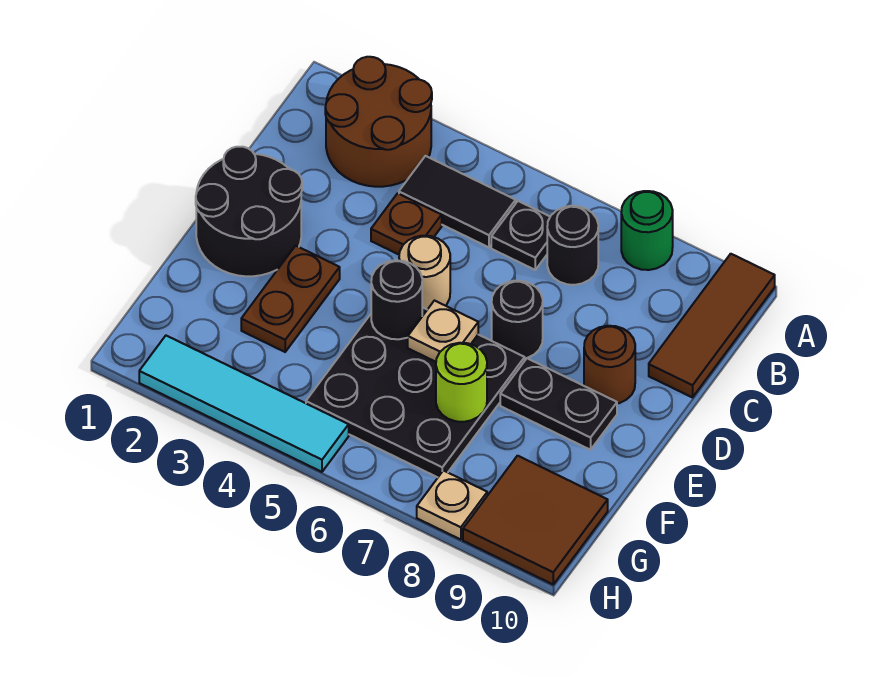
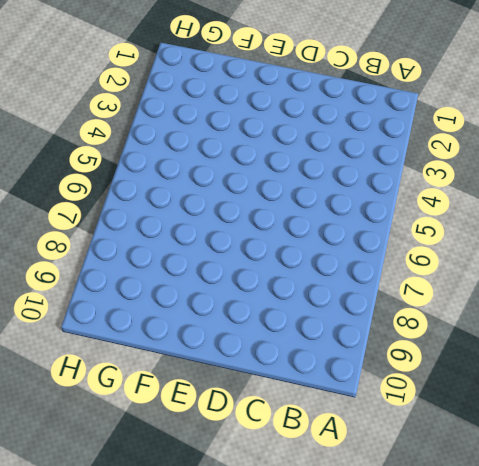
none -> brown 2x2 round brick [325,57,432,187]
none -> green 1x1 round brick [621,191,673,270]
none -> brown 1x3 tile [649,254,775,397]

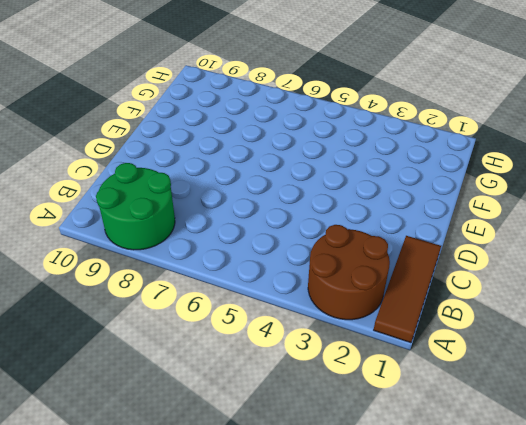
brown 1x3 tile [374,236,441,343] -> brown 1x3 tile moved to [649,254,775,397]
green 2x2 round brick [96,163,175,250] -> green 1x1 round brick [621,191,673,270]
none -> black 1x2 tile [399,156,516,247]
none -> black 1x1 plate [491,201,550,270]
none -> black 1x1 round brick [547,206,598,285]

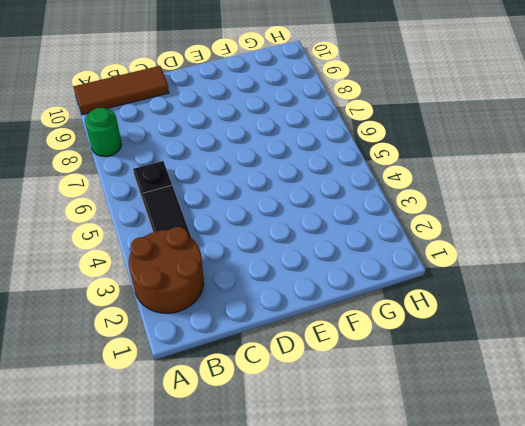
none -> black 1x1 round brick [547,206,598,285]
none -> brown 1x1 plate [371,193,442,254]
none -> black 2x2 round brick [196,147,302,276]

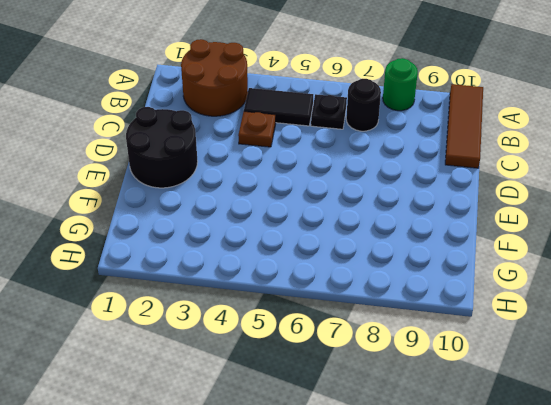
none -> tan 1x1 round brick [399,236,450,310]
none -> black 1x1 round brick [492,281,543,358]
none -> brown 1x1 round brick [584,326,635,404]

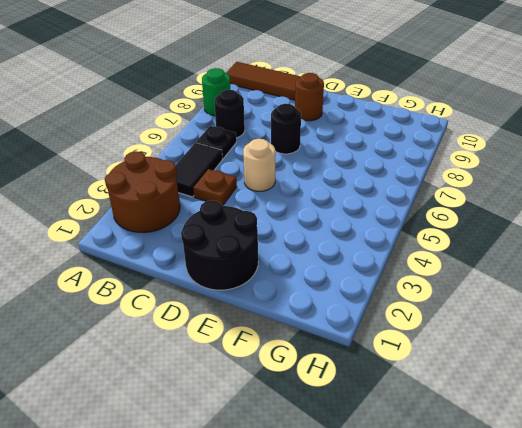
none -> brown 1x2 plate [241,246,340,352]
none -> black 3x3 plate [306,307,525,477]
none -> black 1x2 plate [500,358,617,450]

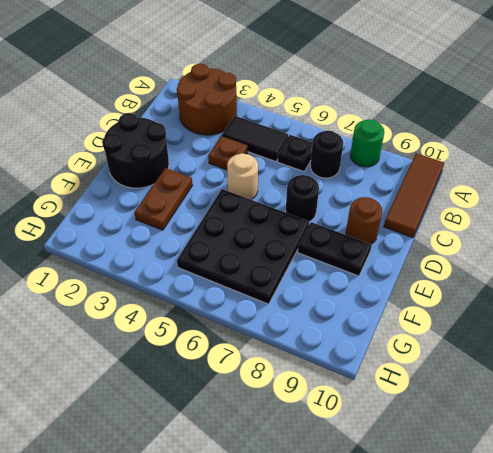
none -> brown 2x2 tile [463,456,608,584]
none -> cyan 1x4 tile [139,336,349,472]
none -> tan 1x1 plate [417,471,487,540]

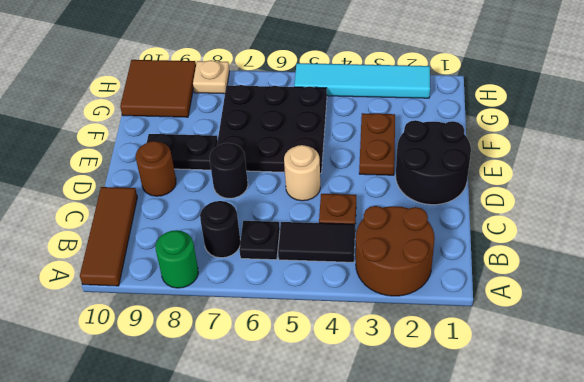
none -> black 1x1 round brick [371,260,422,339]
none -> tan 1x1 plate [408,301,478,362]
none -> lime 1x1 round brick [436,343,487,422]

